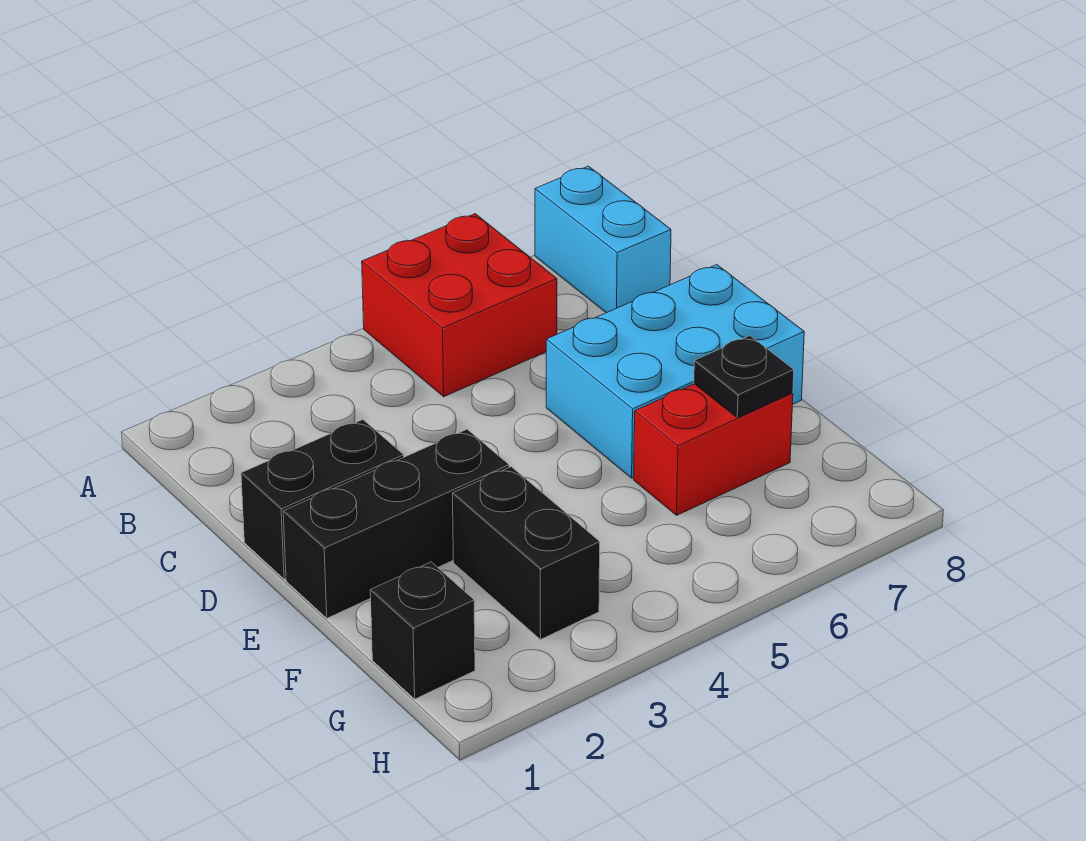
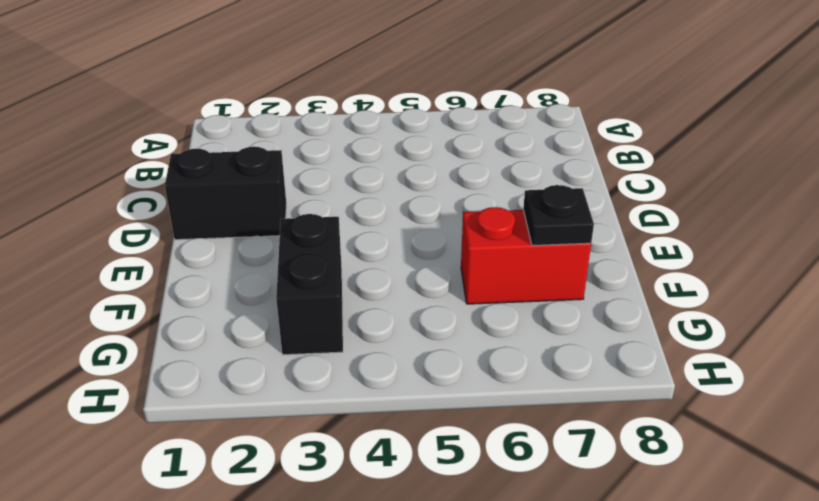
none -> red 2x2 brick [362,214,557,397]
none -> cyan 1x2 brick [535,166,671,313]

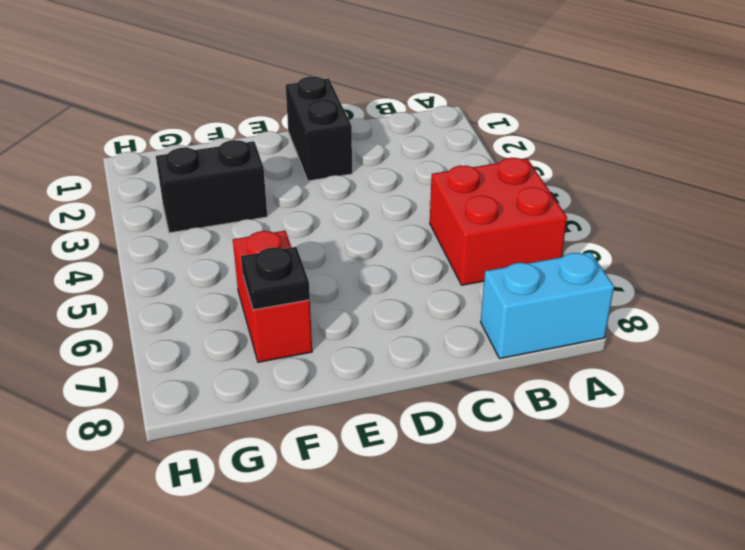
none -> cyan 2x3 brick [546,265,804,478]
none -> black 1x3 brick [283,429,509,618]

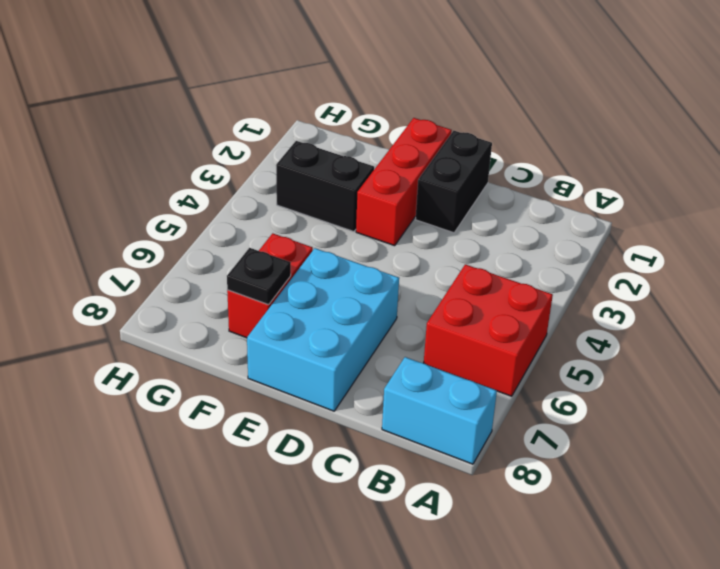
red 1x3 brick [356,118,452,246] -> black 1x3 brick [283,429,509,618]
none -> black 1x1 brick [370,562,475,699]

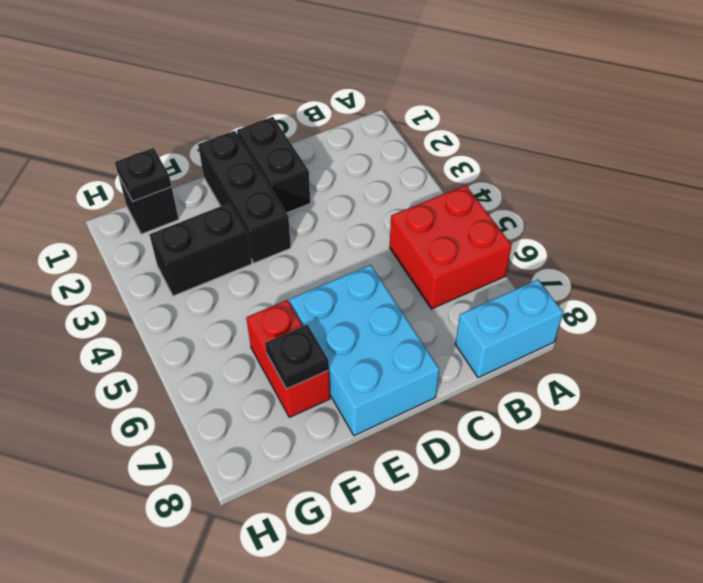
black 1x1 plate [115,148,172,201] -> none

